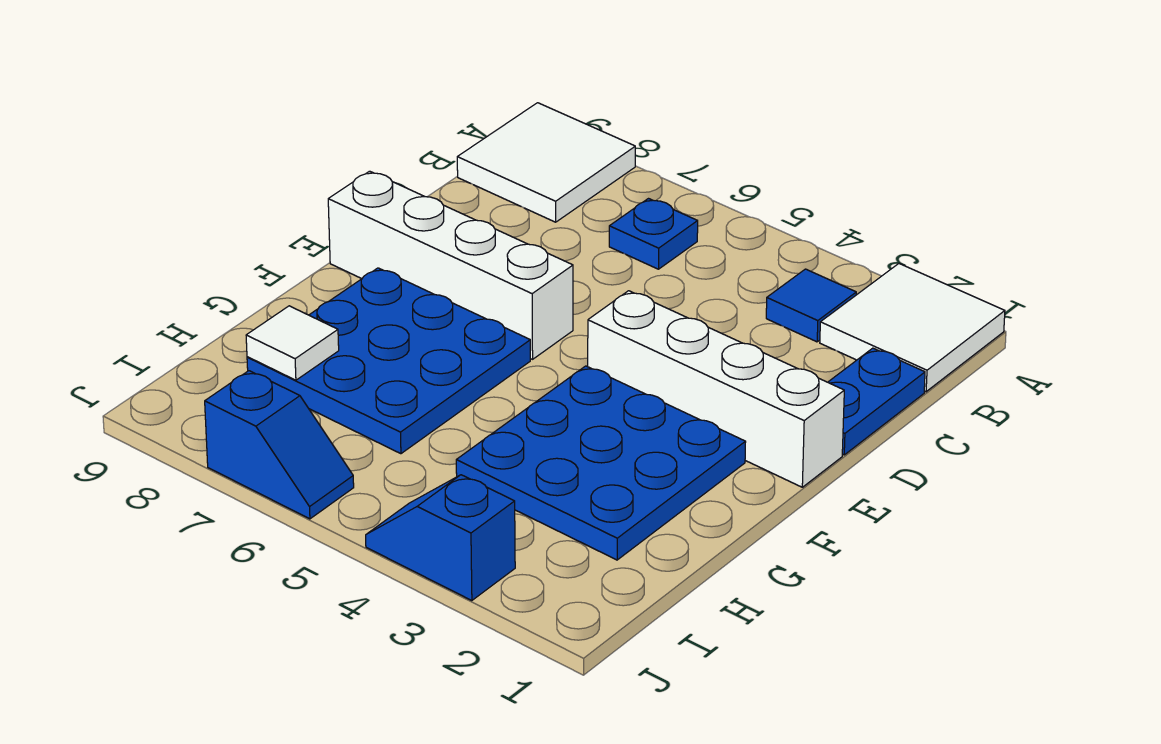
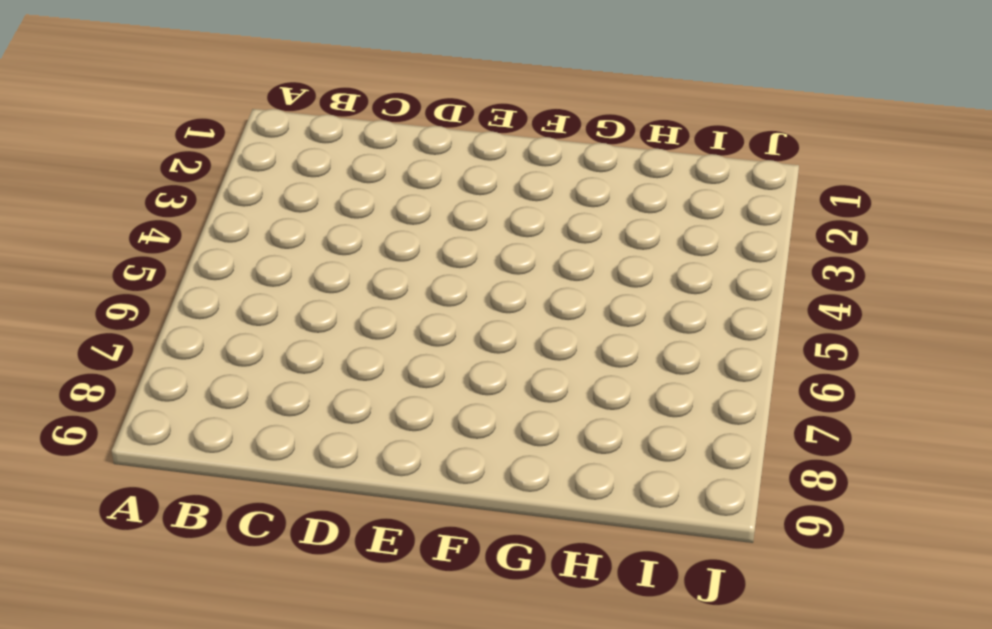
none -> white 2x2 tile [820,264,1005,392]
none -> white 2x2 tile [457,103,635,222]
none -> blue 1x1 tile [766,269,856,342]

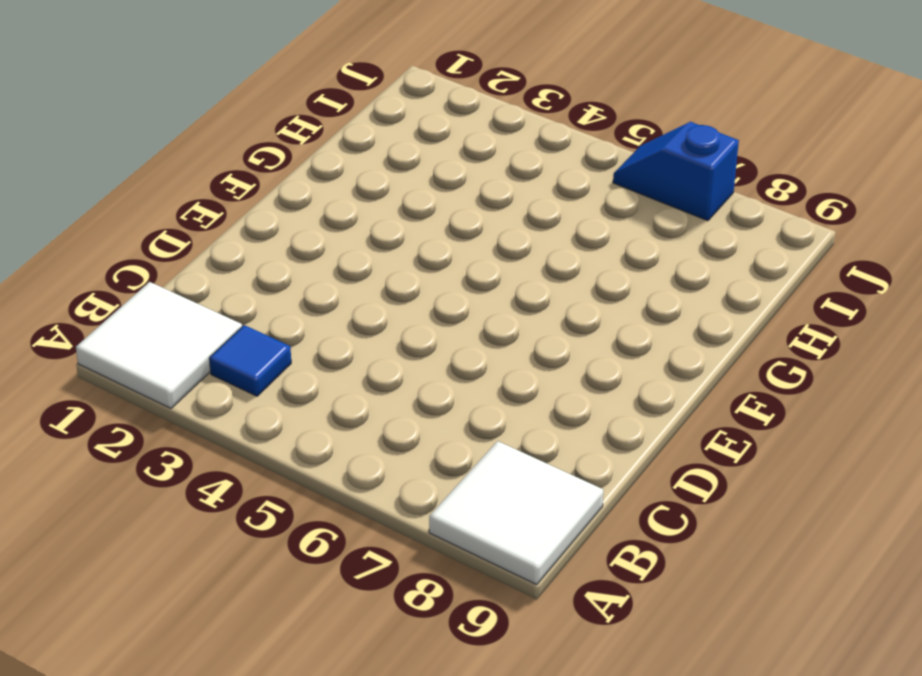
none -> blue 1x1 plate [609,199,698,269]
none -> blue 1x2 plate [828,348,925,455]
none -> white 1x4 brick [588,291,844,487]

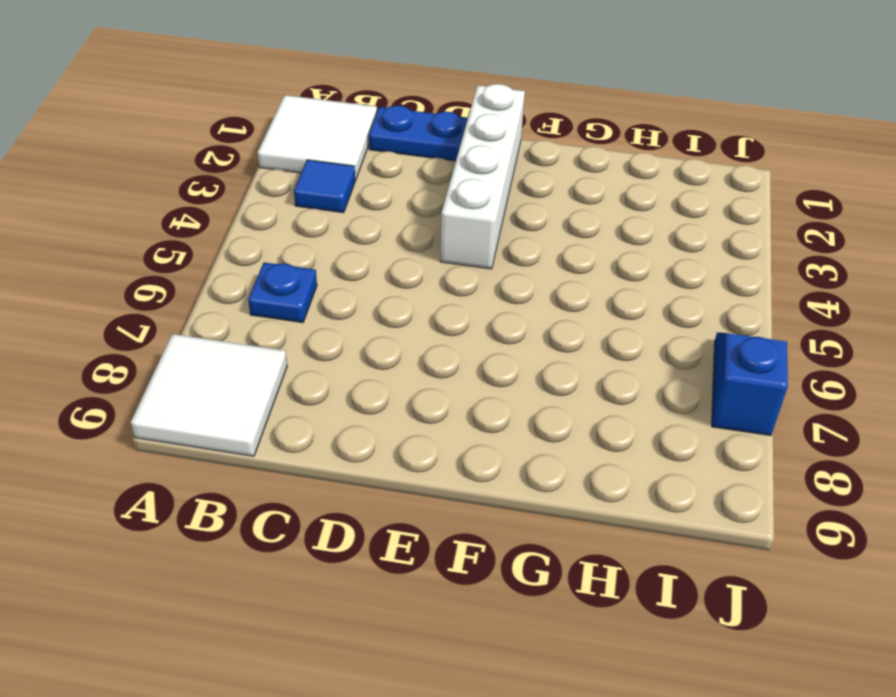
none -> white 1x4 brick [328,171,573,359]
none -> blue 3x3 plate [456,366,746,560]
none -> blue 3x3 plate [247,268,530,454]

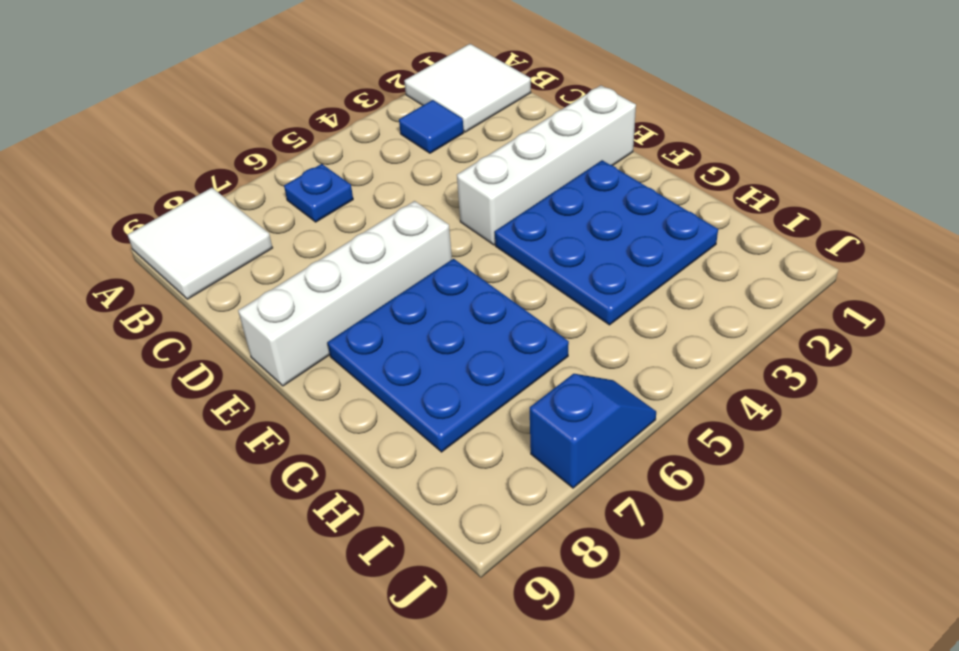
none -> blue 1x2 plate [828,348,925,455]
none -> blue 1x2 slope [366,475,515,601]
none -> white 1x1 tile [246,306,339,380]

